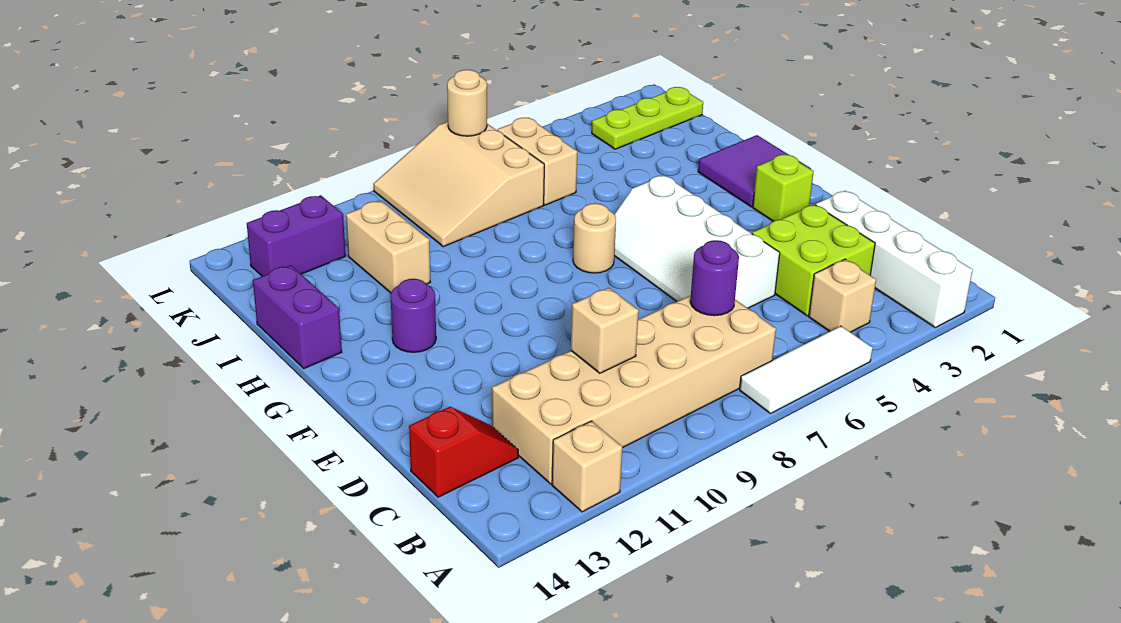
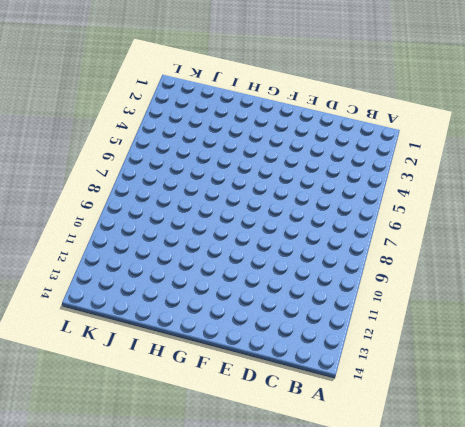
none -> white 1x4 brick [816,191,973,328]
none -> white 1x3 tile [740,326,872,414]
none -> tan 1x1 brick [552,421,623,512]

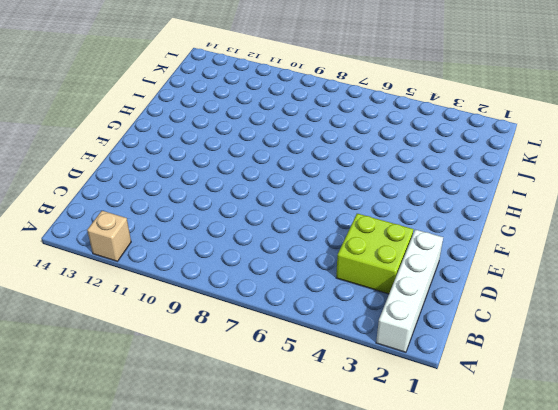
none -> white 1x3 tile [740,326,872,414]
none -> tan 1x1 brick [809,259,876,332]
none -> tan 2x6 brick [492,295,776,484]

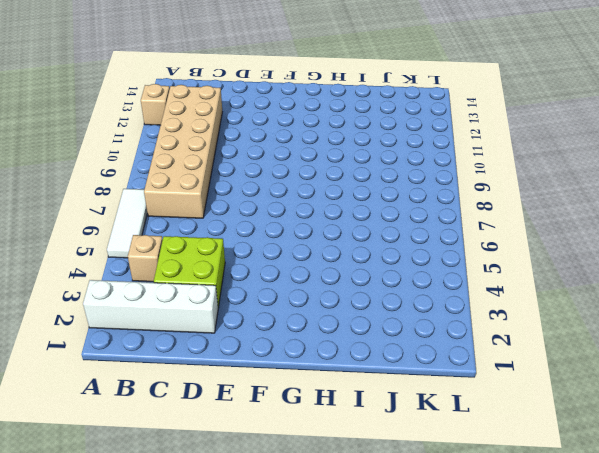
none -> red 1x2 slope [409,407,518,497]
none -> white 2x4 slope [614,175,780,308]
none -> lime 1x1 brick [753,154,814,221]

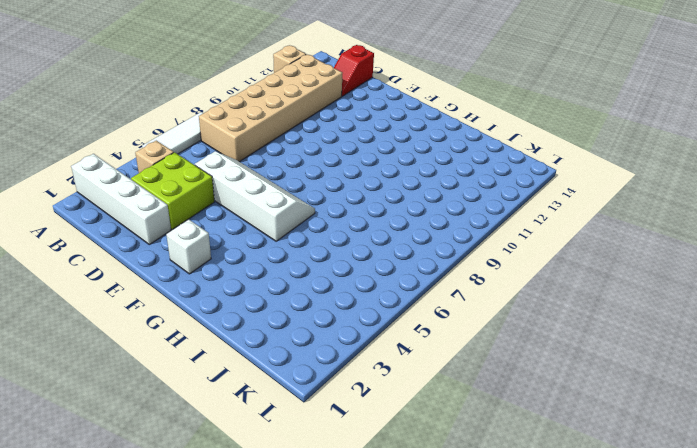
white 1x1 brick [166,219,211,274] -> lime 1x1 brick [753,154,814,221]
none -> purple 2x2 tile [698,135,811,207]
none -> tan 1x1 round brick [573,203,616,273]
none -> purple 1x1 round brick [391,279,436,352]

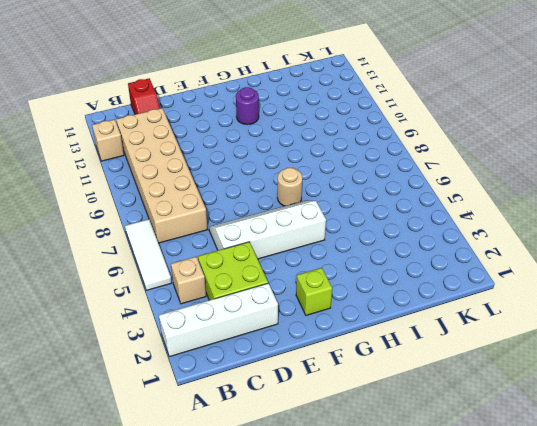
none -> purple 2x2 tile [698,135,811,207]
none -> purple 1x2 brick [253,265,342,369]
none -> tan 1x2 brick [346,201,430,293]

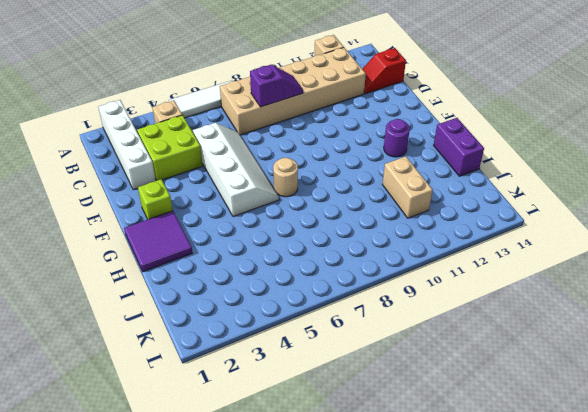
purple 1x2 slope [250,65,303,107] -> none
none -> tan 1x2 brick [497,118,577,205]
none -> tan 3x3 slope [373,122,544,247]
none -> lime 1x3 plate [592,87,703,149]

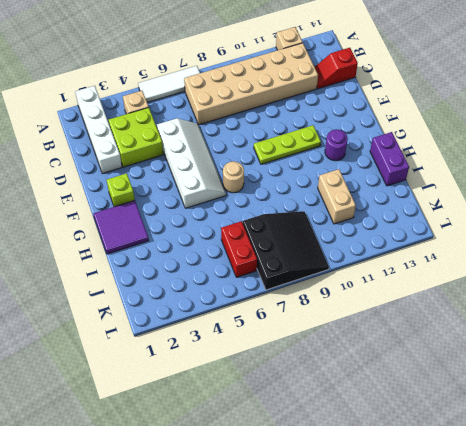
lime 1x3 plate [254,125,321,164] -> lime 1x3 plate moved to [592,87,703,149]
red 1x2 brick [221,221,257,277] -> tan 1x2 brick [497,118,577,205]
black 3x3 slope [242,211,329,290] -> tan 3x3 slope [373,122,544,247]
none -> purple 1x2 brick [247,195,346,276]
none -> purple 1x1 round brick [690,240,739,316]
none -> tan 1x1 brick [571,288,639,373]

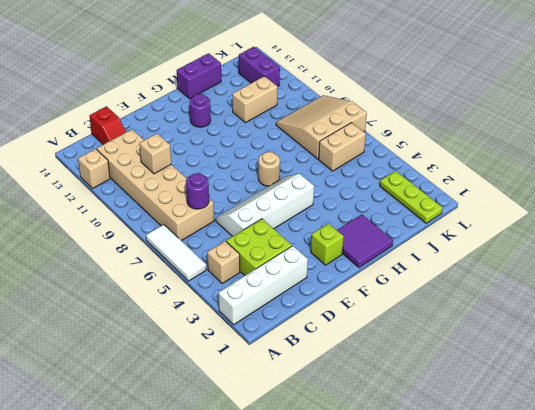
none -> tan 1x1 round brick [447,70,487,136]

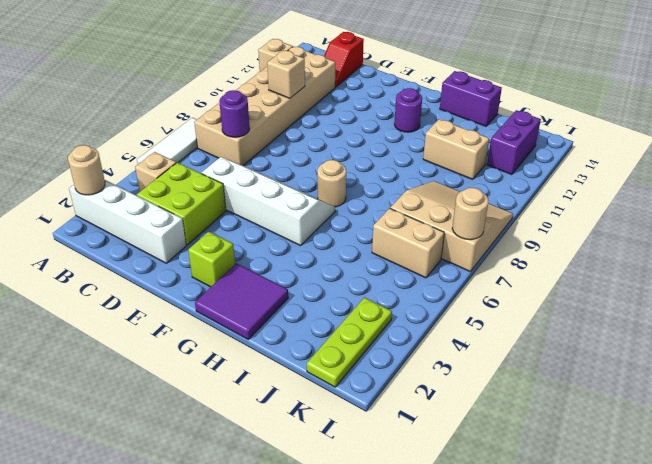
tan 1x1 round brick [68,145,105,195] -> none

